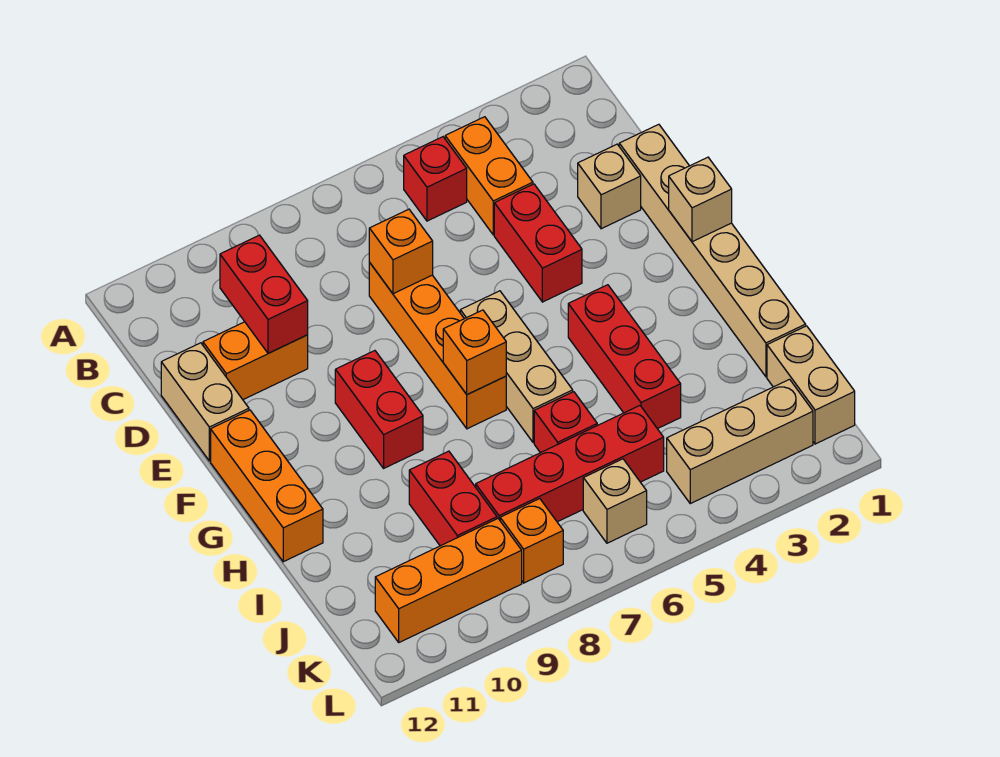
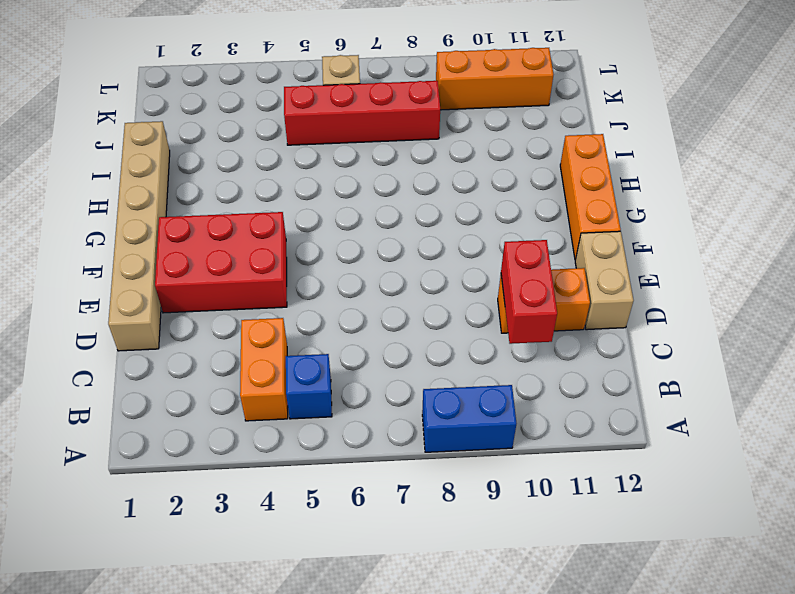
blue 1x2 brick [422,385,516,452] -> none
blue 1x1 brick [286,354,332,419] -> red 1x1 brick [404,137,467,221]
red 2x3 brick [155,212,287,313] -> red 1x2 brick [494,184,582,302]
none -> tan 1x1 brick [578,144,641,229]
none -> orange 1x4 brick [369,263,506,429]
none -> tan 1x3 brick [460,291,573,443]

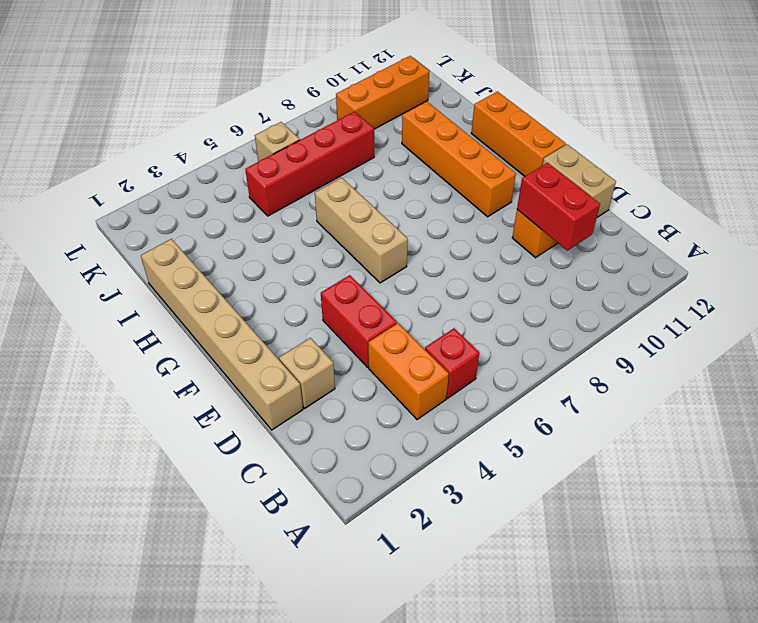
orange 1x4 brick [402,101,516,217] -> orange 1x4 brick moved to [369,263,506,429]
none -> red 1x2 brick [335,351,423,468]
none -> red 1x3 brick [568,285,681,429]
none -> red 1x1 brick [534,392,597,453]

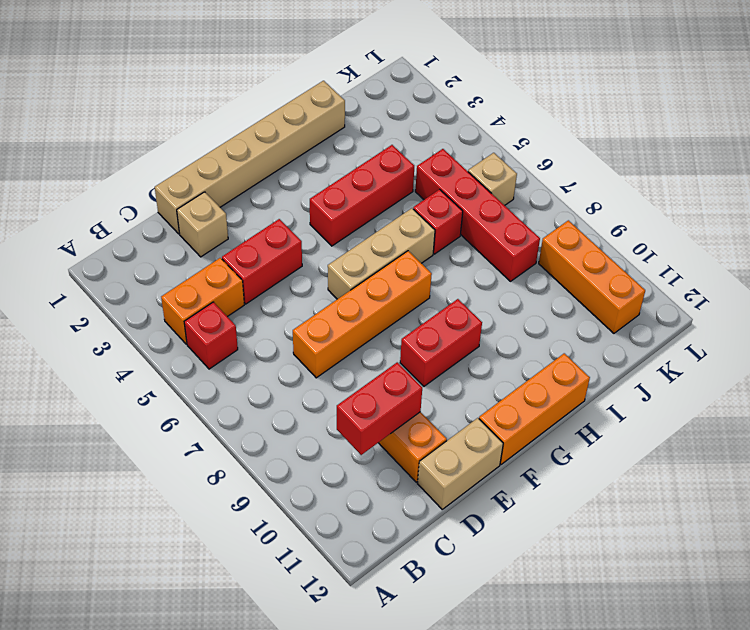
none -> red 1x2 brick [409,451,497,546]
none -> tan 1x2 brick [767,326,855,444]
none -> tan 1x3 brick [667,379,813,504]

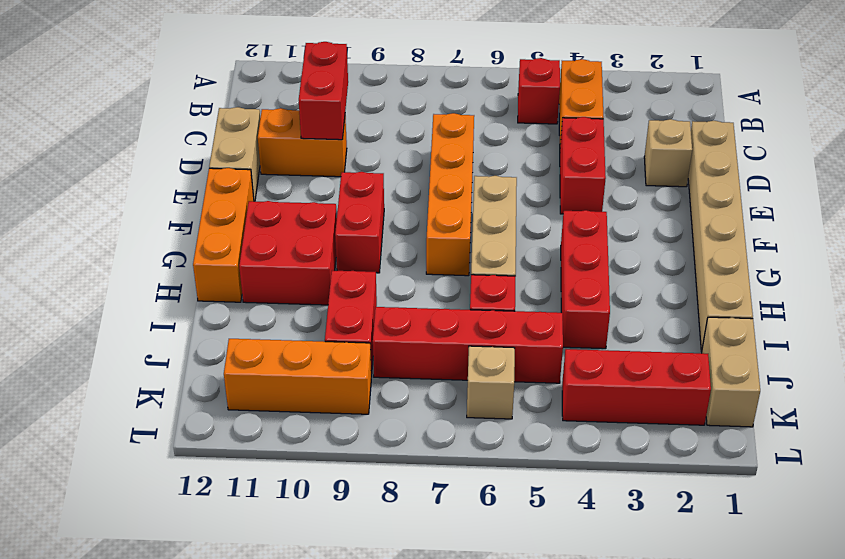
red 2x2 brick [239,201,337,305] -> none
red 1x3 brick [562,349,711,425] -> tan 1x3 brick [667,379,813,504]
none -> orange 1x1 brick [500,499,563,583]
none -> orange 1x1 brick [369,209,433,294]
none -> tan 1x1 brick [669,157,732,242]

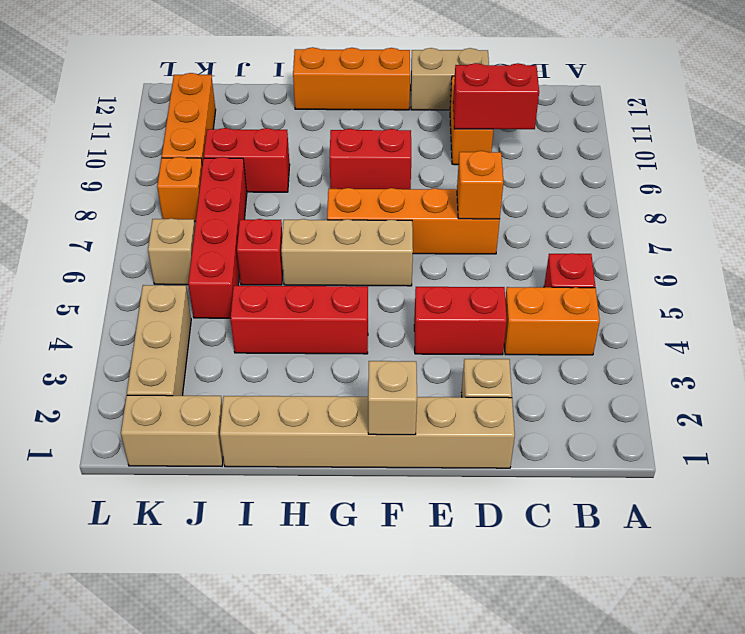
none -> orange 1x1 brick [443,310,506,395]

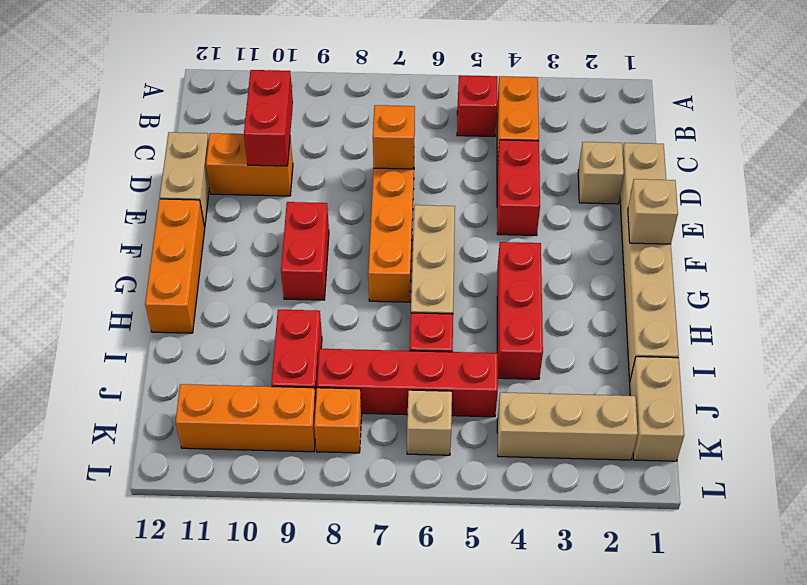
none -> orange 1x1 brick [443,310,506,395]

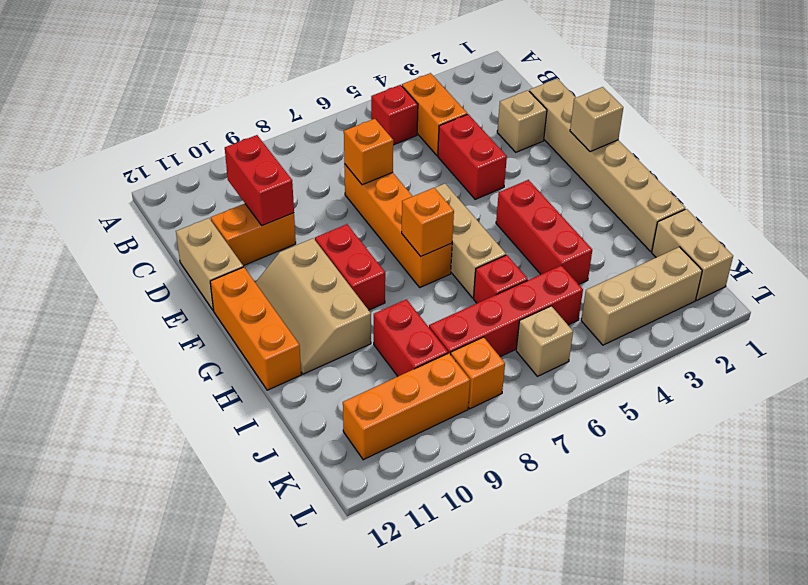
tan 2x3 slope [255,238,371,374] -> none

